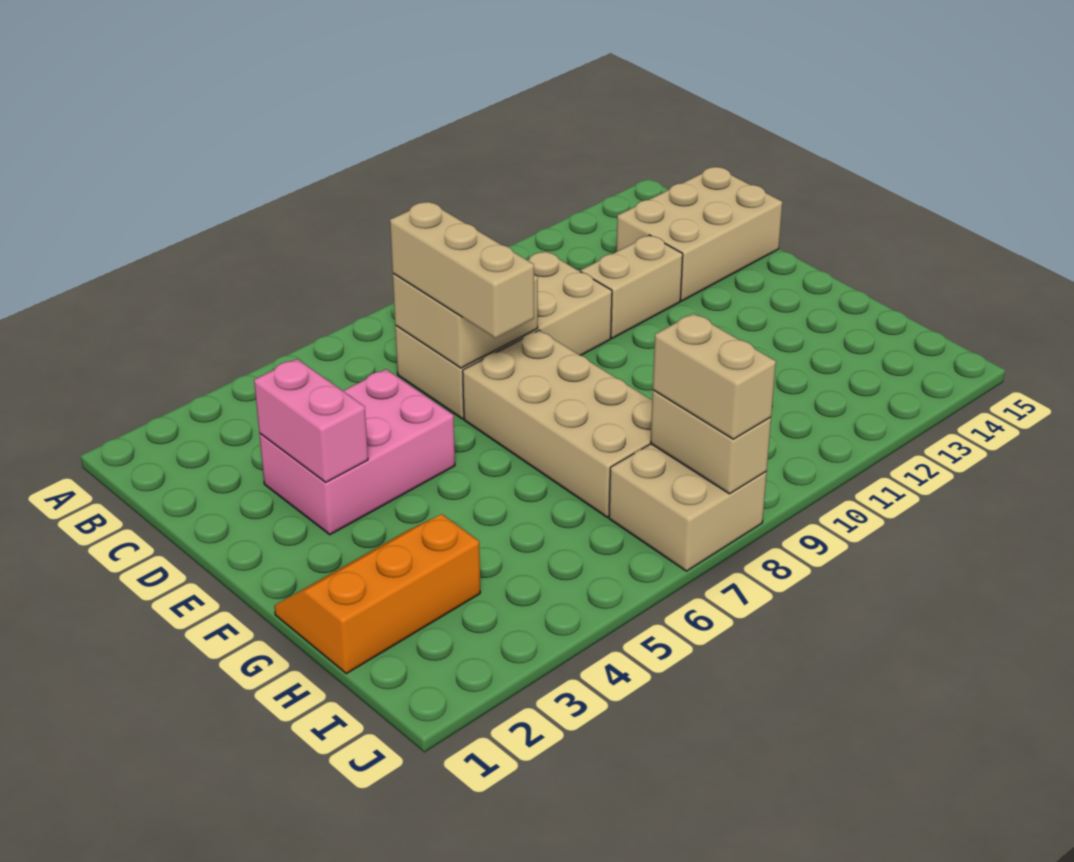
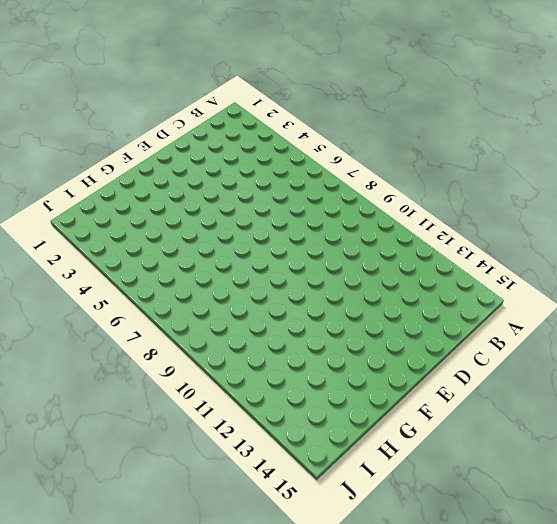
none -> tan 2x4 brick [395,251,612,419]
none -> tan 2x3 brick [616,167,782,301]
none -> pink 2x3 brick [259,369,455,535]

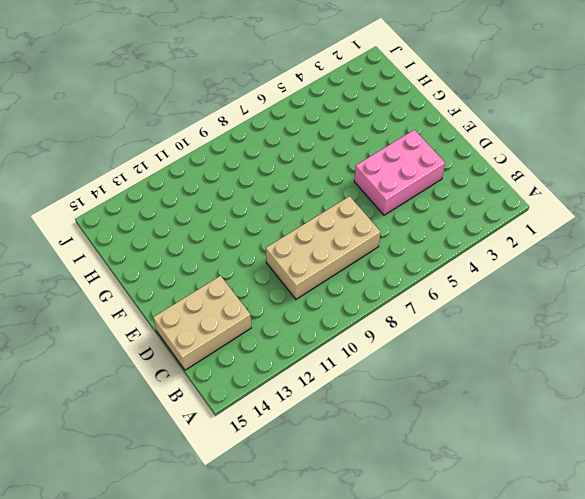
none -> tan 1x2 brick [581,235,683,338]
none -> tan 2x4 brick [463,330,652,517]
none -> orange 2x3 slope [274,514,480,674]

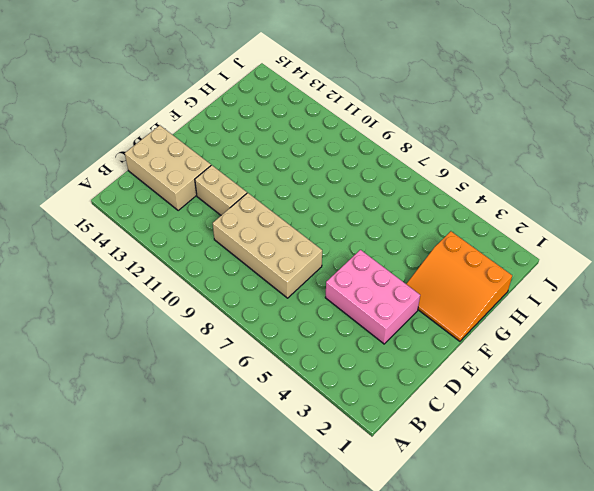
orange 3x3 slope [407,231,512,341] -> orange 2x3 slope [274,514,480,674]
none -> tan 2x4 brick [463,330,652,517]
none -> tan 2x2 brick [609,444,767,571]
none -> tan 2x2 brick [393,273,538,368]

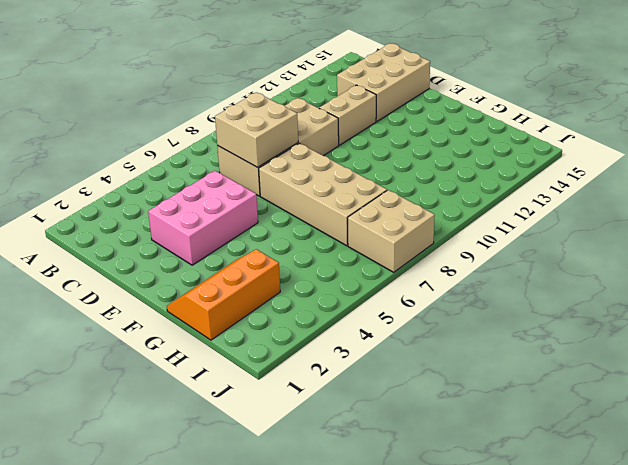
none -> pink 1x2 brick [254,359,368,482]
none -> tan 1x2 brick [651,390,771,494]
none -> tan 1x3 brick [390,202,534,338]

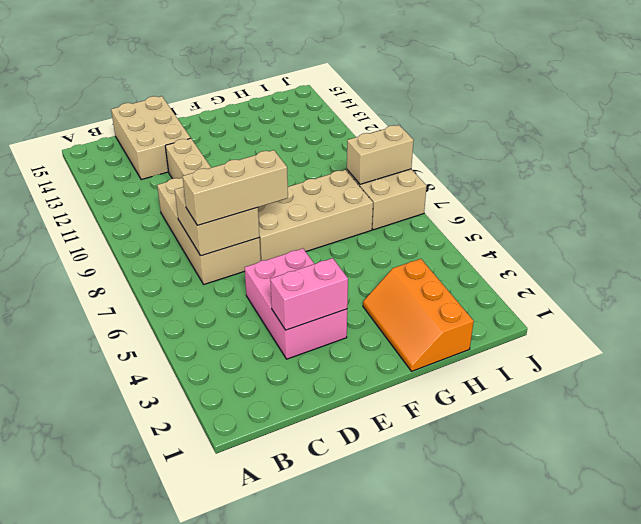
none -> tan 1x2 brick [653,313,776,439]

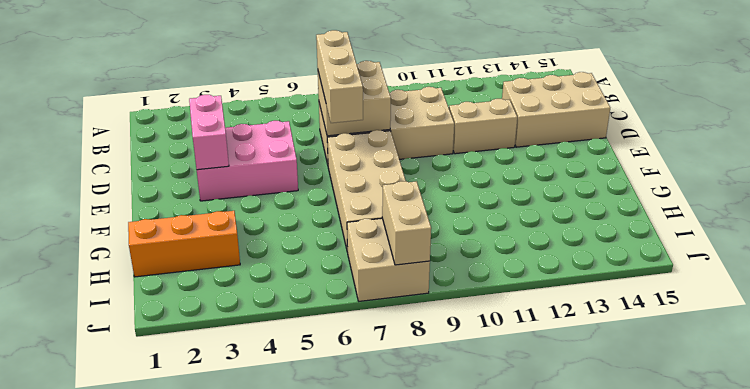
none -> tan 1x2 brick [653,313,776,439]

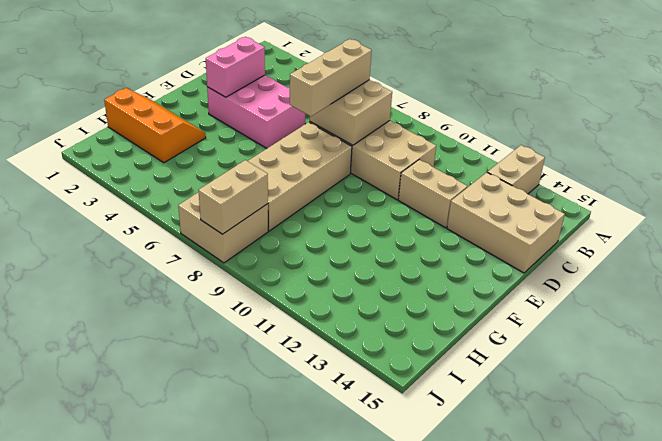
tan 1x2 brick [487,145,545,194] -> tan 1x2 brick moved to [653,313,776,439]

